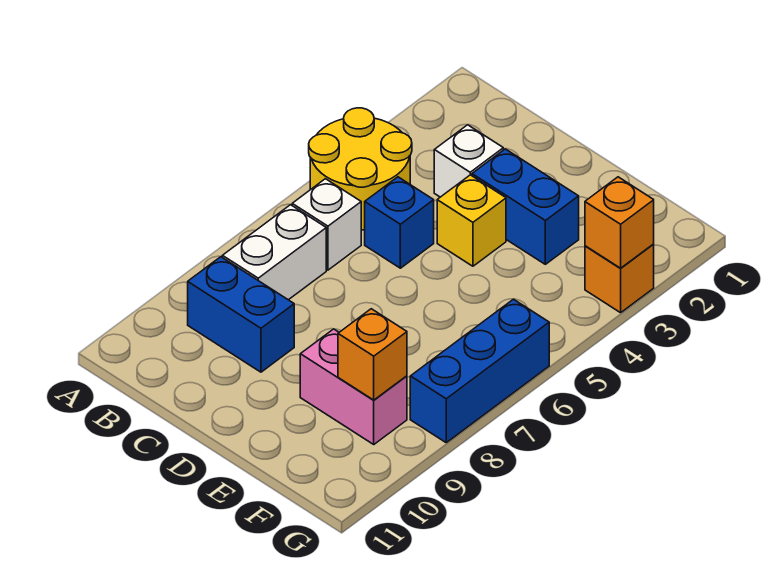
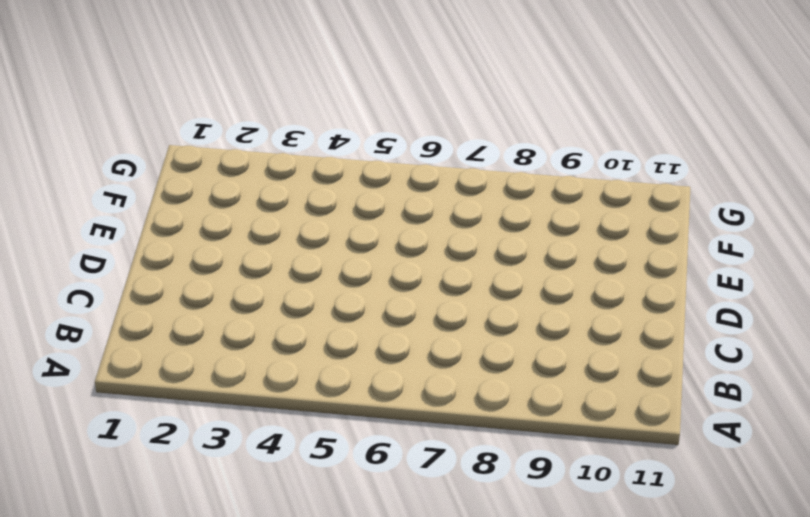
none -> yellow 2x2 round brick [309,108,412,230]
none -> white 1x1 brick [292,179,361,270]
none -> white 1x2 brick [222,205,326,300]

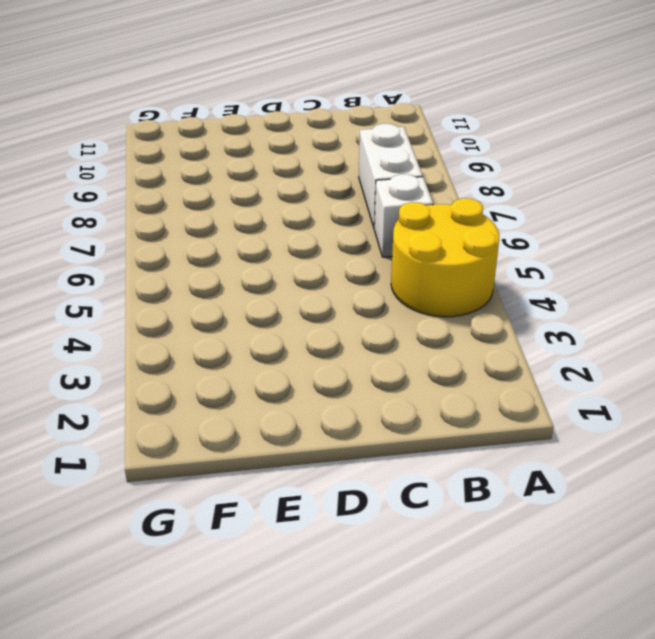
none -> blue 1x2 brick [188,257,294,372]
none -> white 1x1 brick [434,125,503,197]
none -> blue 1x1 brick [365,177,434,268]

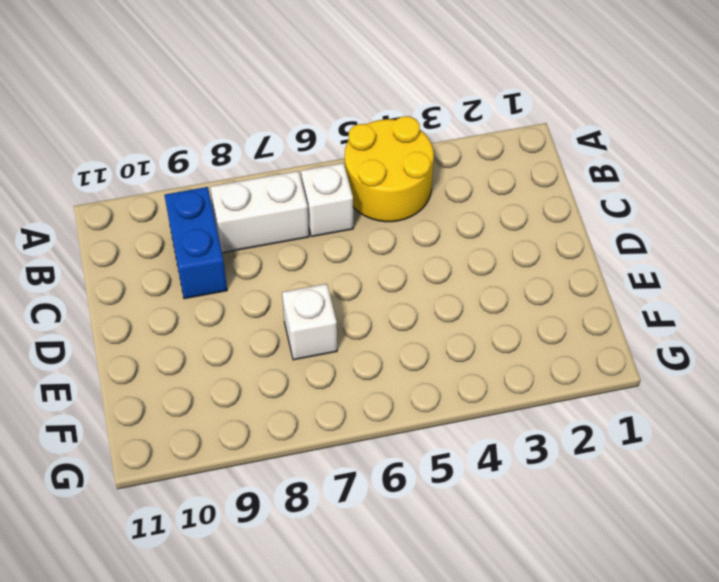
white 1x1 brick [282,284,337,360] -> white 1x1 brick moved to [434,125,503,197]
none -> blue 1x1 brick [365,177,434,268]
none -> blue 1x2 brick [472,149,579,264]
none -> yellow 1x1 brick [437,175,506,266]

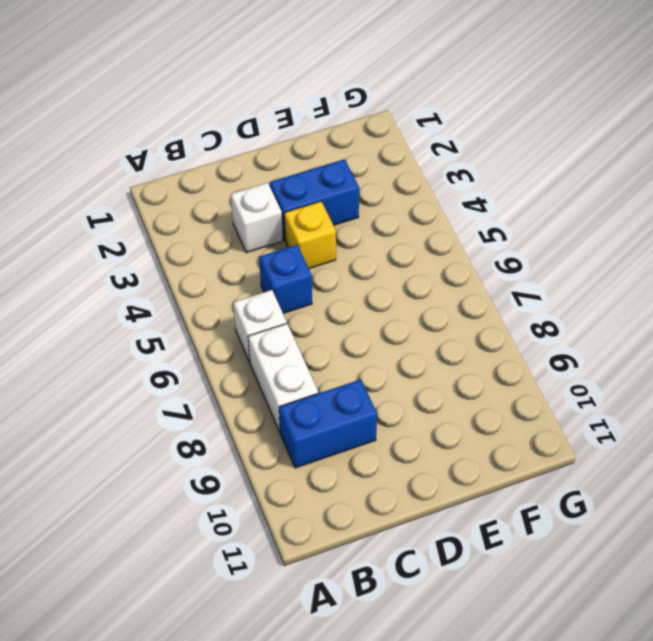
none -> yellow 2x2 round brick [309,108,412,230]
none -> pink 1x2 brick [300,329,407,444]
none -> orange 1x1 brick [585,244,654,313]

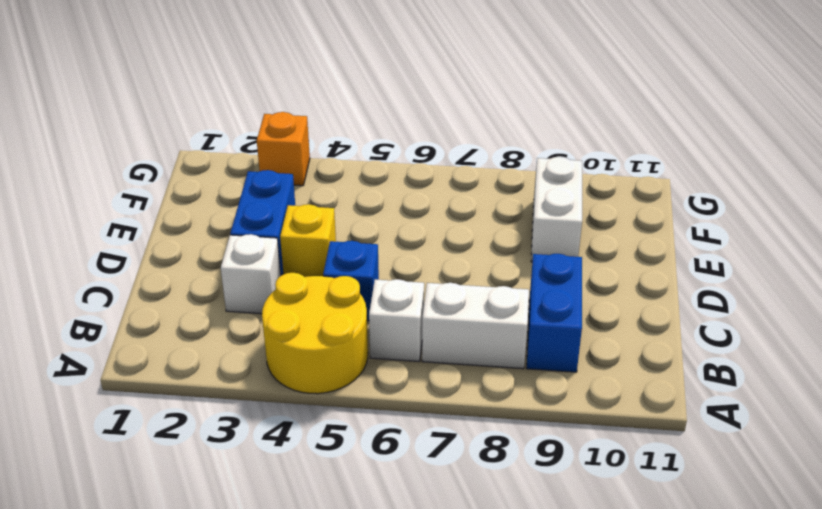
white 1x2 brick [531,157,582,262] -> pink 1x2 brick [300,329,407,444]
none -> blue 1x3 brick [410,299,549,442]
none -> orange 1x1 brick [338,309,407,400]
none -> orange 1x1 brick [585,177,654,268]

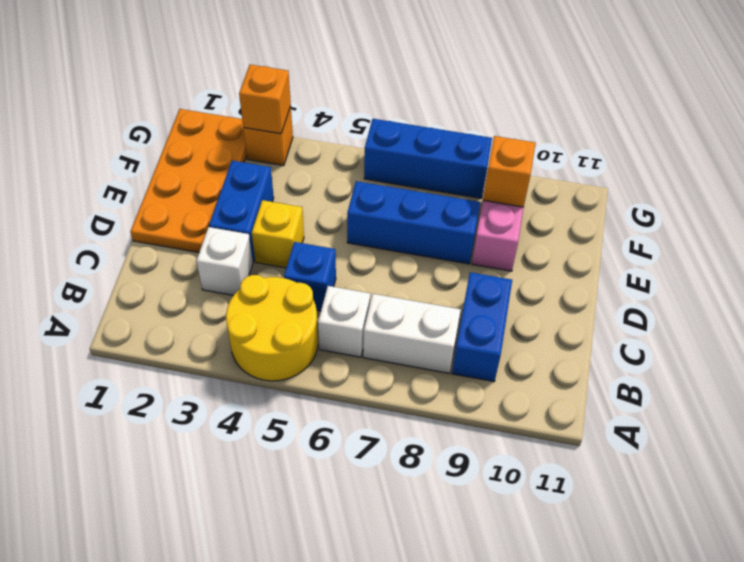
orange 2x4 plate [130,109,247,253] -> none
blue 1x3 brick [347,181,480,264] -> none

